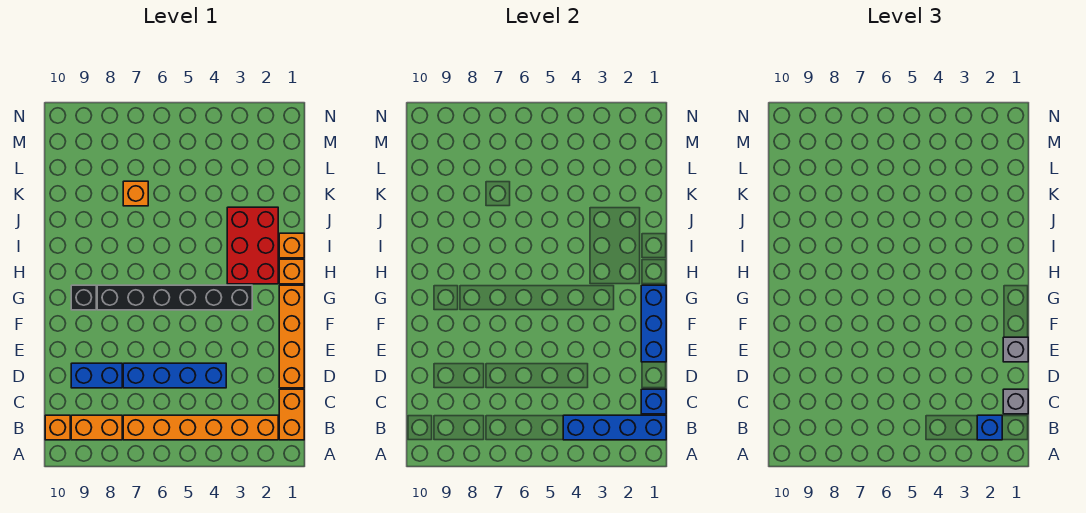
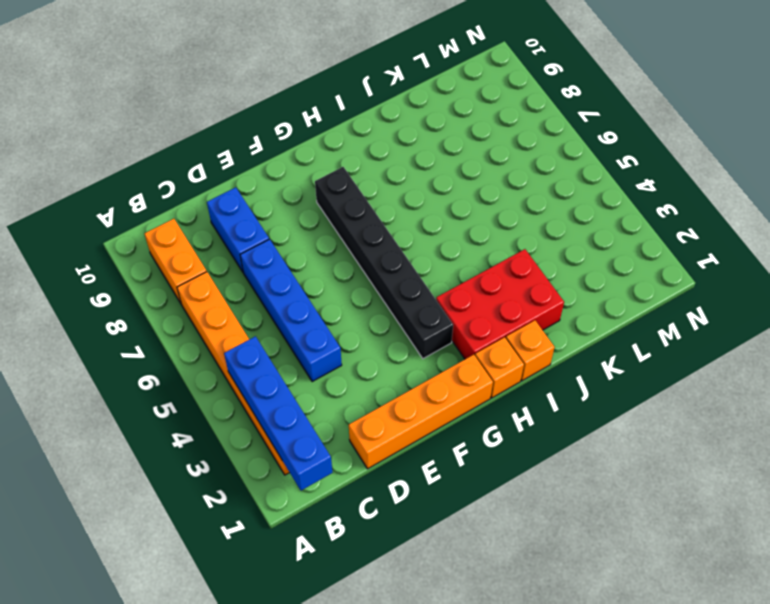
none -> orange 1x2 brick [279,389,304,440]
none -> orange 1x1 brick [45,415,70,440]
none -> black 1x1 brick [71,285,96,310]

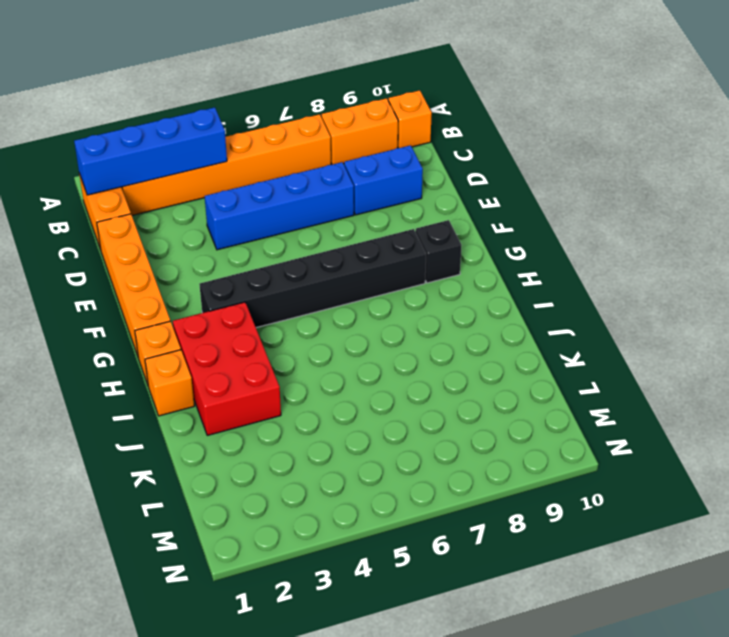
none -> orange 1x1 brick [123,181,148,206]
none -> blue 1x1 brick [641,389,666,414]
none -> blue 1x3 brick [641,285,666,362]

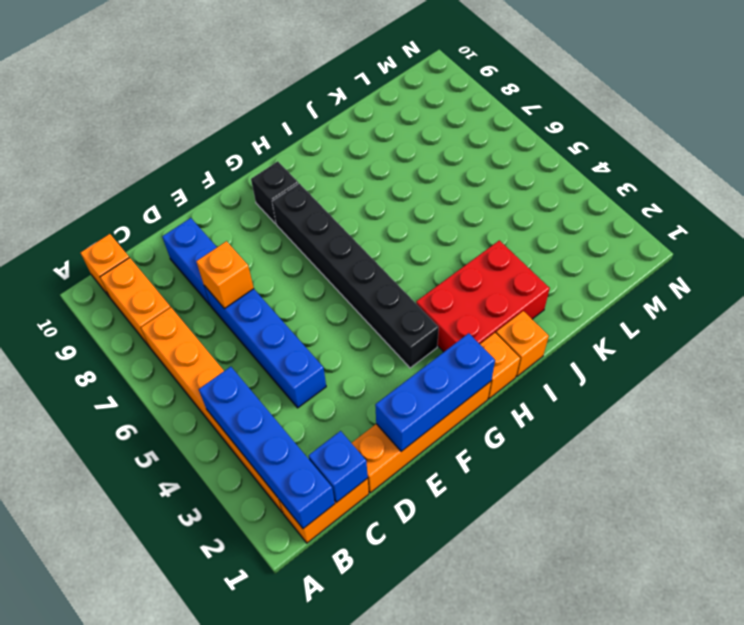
orange 1x1 brick [196,241,254,309] -> orange 1x1 brick moved to [123,181,148,206]
none -> blue 1x1 brick [977,415,1002,440]
none -> grey 1x1 brick [1003,389,1028,414]
none -> grey 1x1 brick [1003,337,1028,362]

